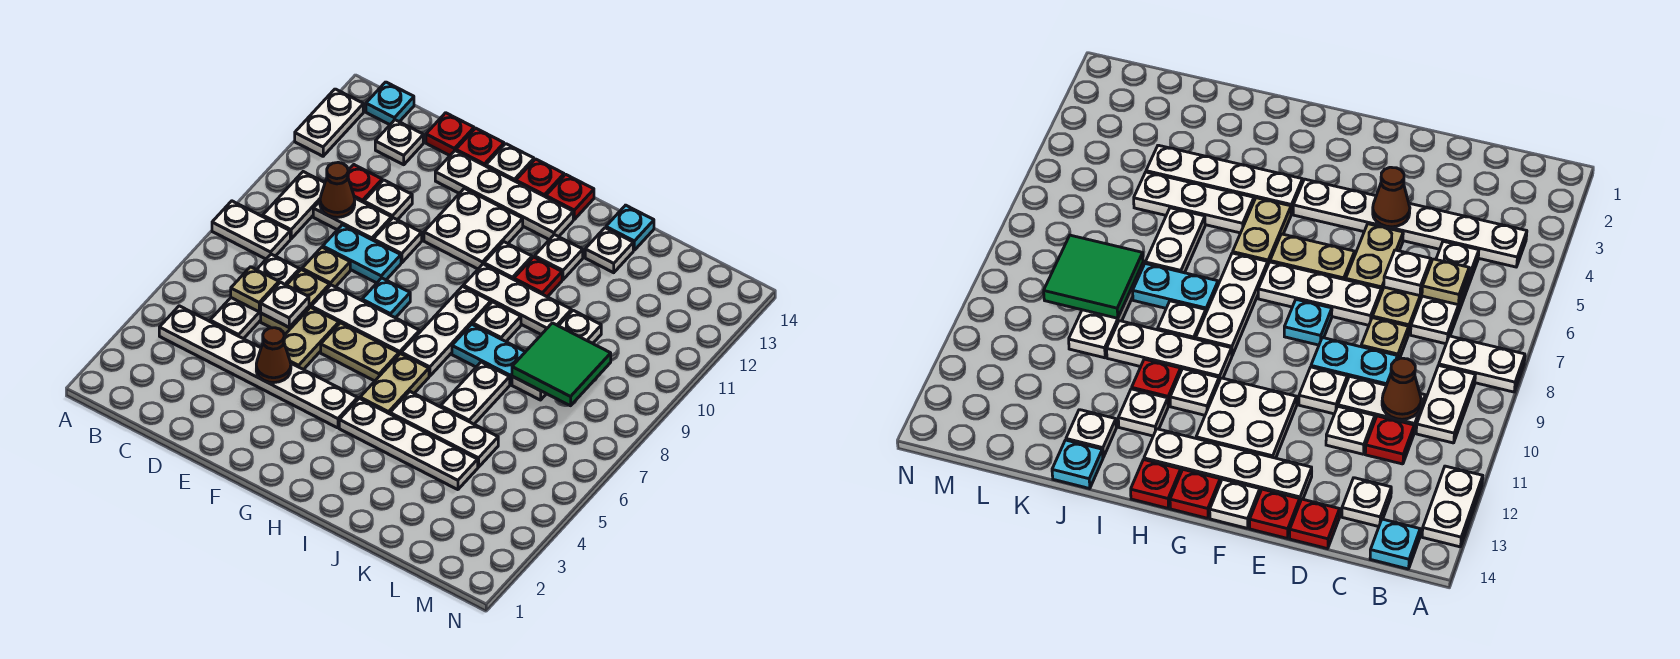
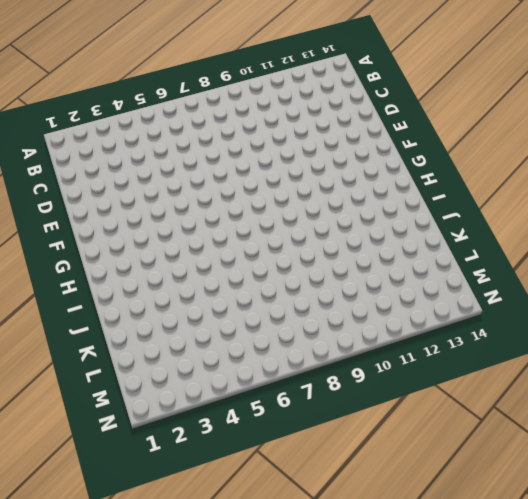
none -> white 1x2 plate [212,201,290,259]
none -> white 1x2 plate [295,89,363,156]
none -> white 1x6 plate [159,306,358,428]
none -> white 1x2 plate [263,172,325,239]

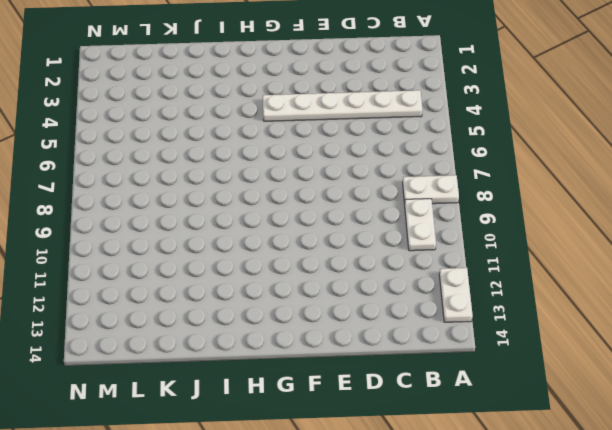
none -> cyan 1x1 plate [366,82,414,125]
none -> white 1x3 plate [210,254,300,339]
none -> white 1x2 plate [313,198,392,240]
none -> red 1x1 plate [348,165,382,202]

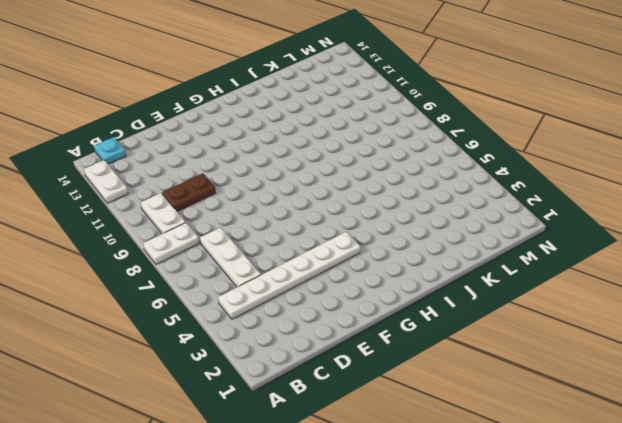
brown 1x2 plate [162,173,216,211] -> white 1x2 plate [313,198,392,240]
none -> red 1x1 plate [348,165,382,202]
none -> white 1x1 plate [375,120,423,165]
none -> tan 1x2 plate [261,270,330,335]
none -> tan 1x1 plate [302,247,350,287]

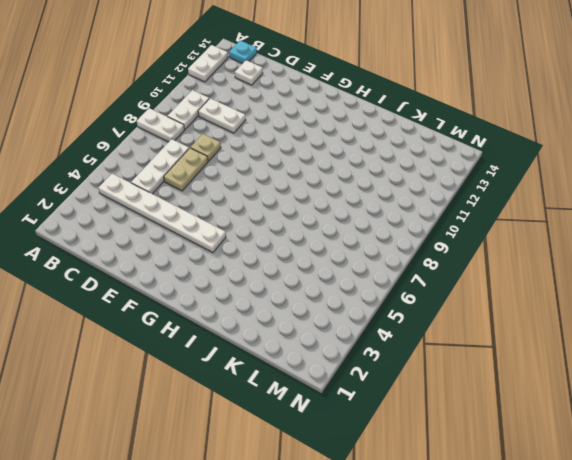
none -> red 1x1 plate [348,165,382,202]
none -> cyan 1x2 plate [323,225,401,283]
none -> white 1x1 plate [364,180,412,220]
none -> red 1x1 plate [426,113,474,155]

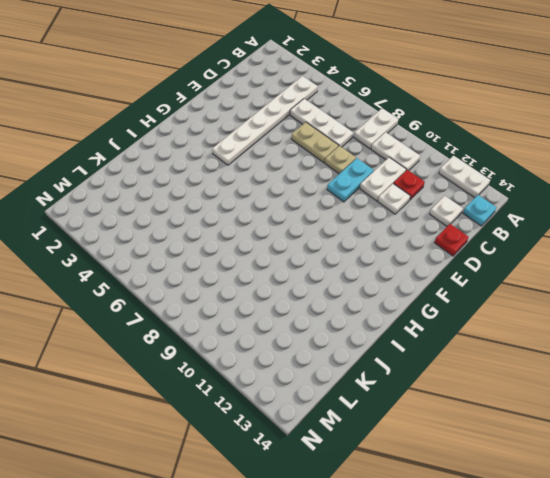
none -> tan 1x2 plate [284,307,339,370]
none -> white 1x3 plate [311,285,420,354]
none -> white 1x1 plate [373,218,422,263]
none -> white 1x4 plate [435,151,573,240]

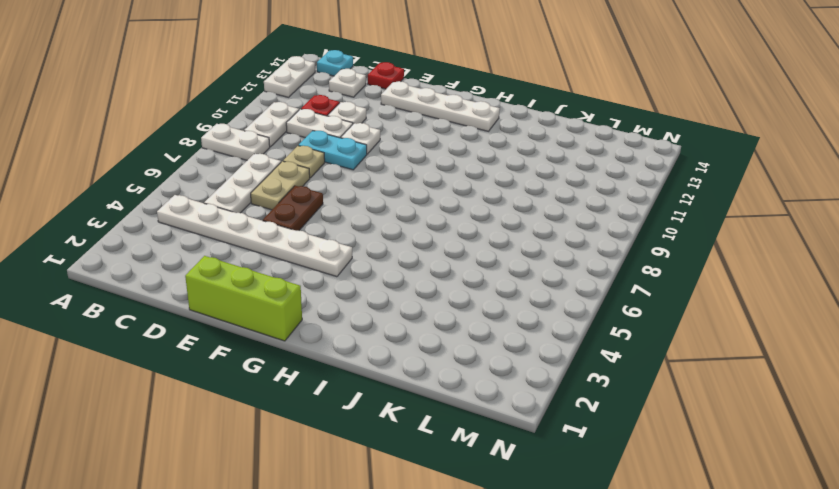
lime 1x3 brick [185,256,302,341] -> none
brown 1x2 plate [263,186,323,231] -> tan 1x2 plate [284,307,339,370]
none -> white 1x3 plate [311,285,420,354]
none -> red 1x1 plate [456,128,504,166]
none -> tan 1x2 plate [321,323,399,381]
none -> cyan 1x1 plate [362,278,410,318]

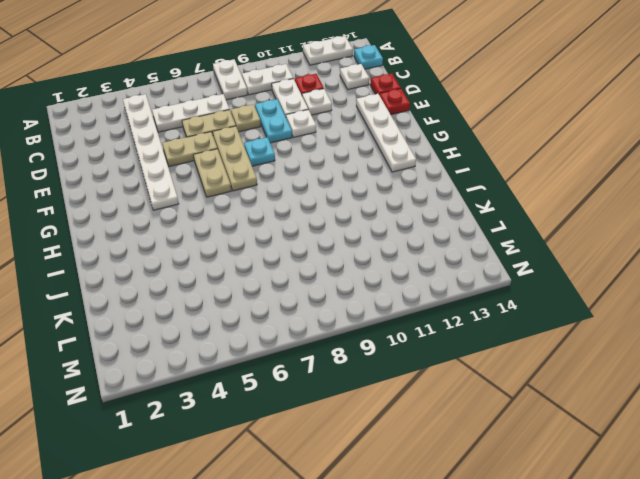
tan 1x3 plate [213,126,257,191] -> white 1x3 plate [311,285,420,354]
none -> white 2x2 plate [424,188,523,269]
none -> white 1x1 plate [486,144,534,182]
none -> red 1x1 plate [516,159,564,197]
none -> white 1x4 plate [339,398,478,490]

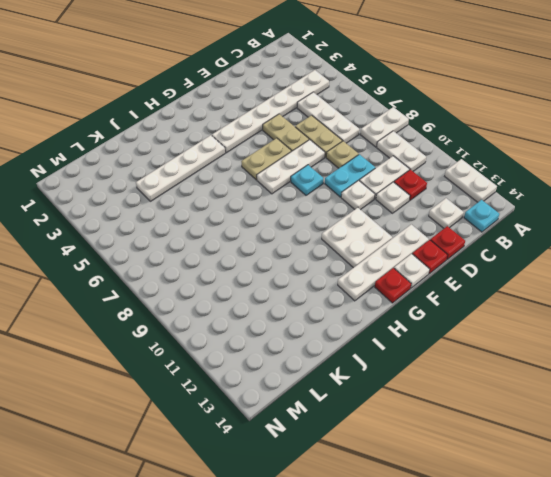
none -> tan 1x2 plate [360,354,429,414]
none -> white 1x3 plate [401,286,491,376]
none -> white 1x3 plate [463,264,571,334]
none -> white 1x1 plate [484,242,532,280]

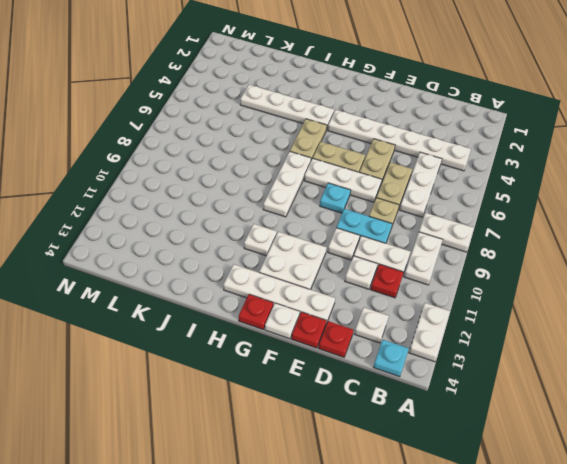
none -> white 1x3 plate [463,264,571,334]
none -> red 1x1 plate [546,174,594,219]
none -> white 1x3 plate [390,391,498,467]
none -> cyan 1x2 plate [452,324,525,385]

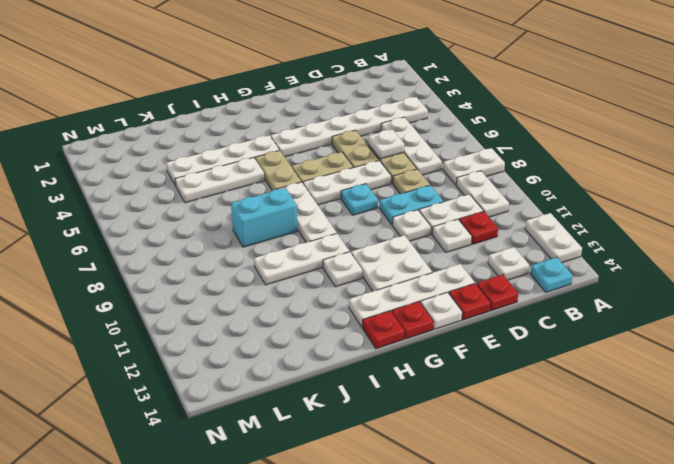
cyan 1x2 brick [231,188,297,247] -> cyan 1x2 plate [452,324,525,385]
none -> white 1x1 plate [473,302,521,341]
none -> red 1x1 plate [514,257,562,297]
none -> white 1x1 plate [535,235,583,280]
none -> white 1x2 plate [441,362,510,424]

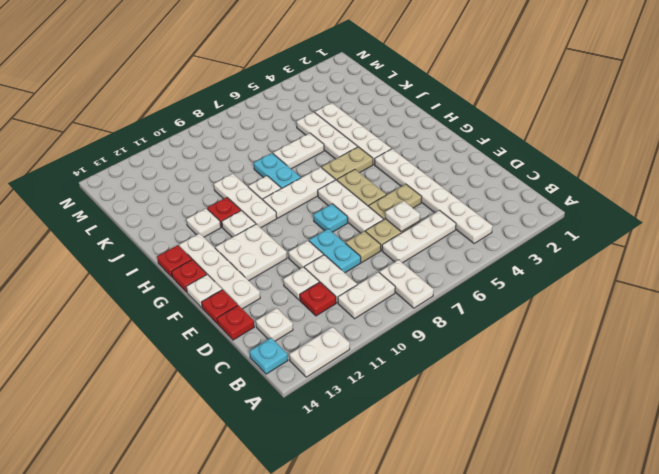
none -> white 1x1 plate [585,228,633,273]
none -> cyan 1x1 plate [606,205,654,250]
none -> white 1x3 plate [512,310,601,400]
none -> tan 1x1 plate [231,267,279,312]

